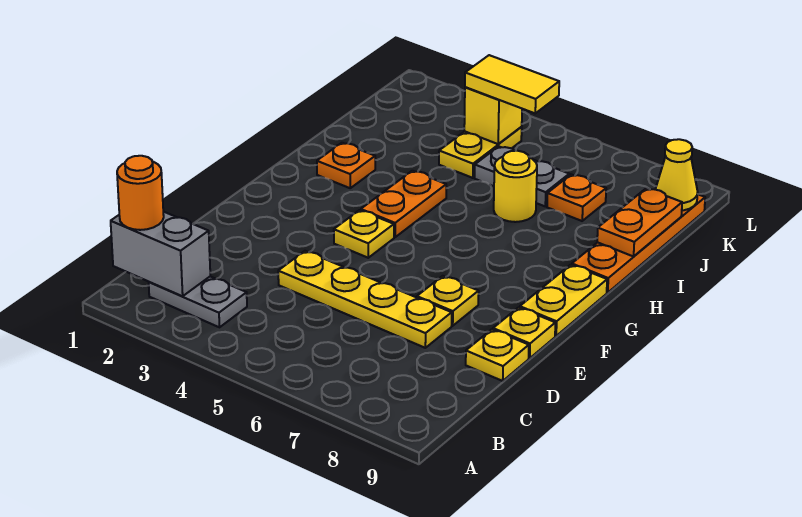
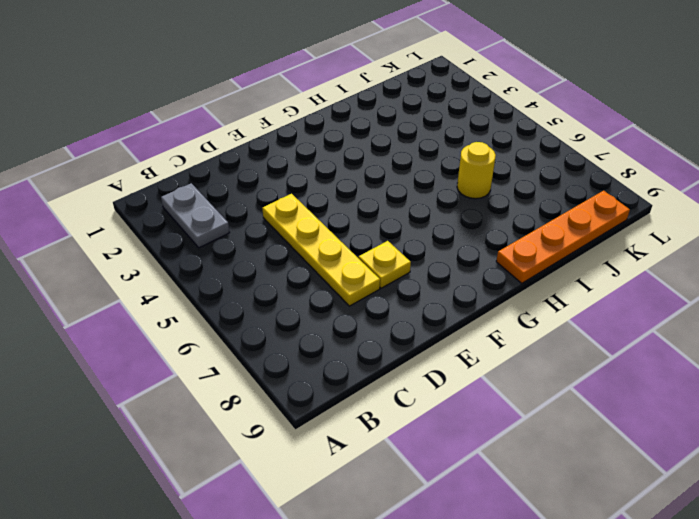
none -> yellow 1x1 plate [466,329,529,381]
none -> yellow 1x1 plate [493,307,555,358]
none -> yellow 1x1 plate [334,210,394,258]

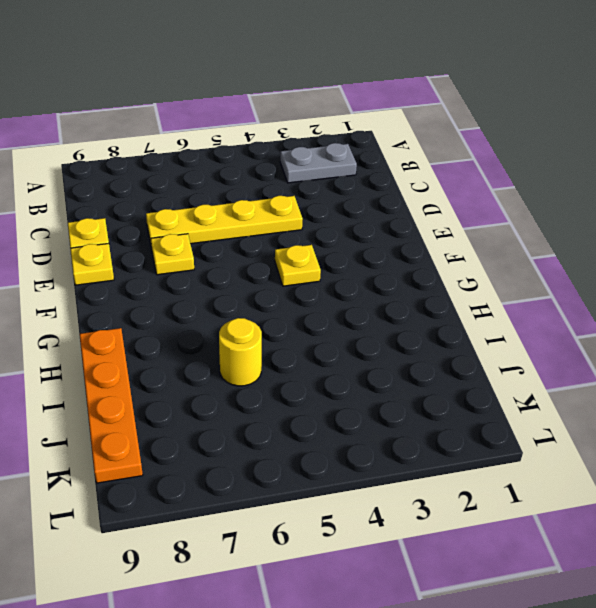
none -> yellow 1x2 plate [520,265,607,336]
none -> orange 1x2 plate [361,171,446,237]
none -> orange 1x1 plate [317,143,375,188]

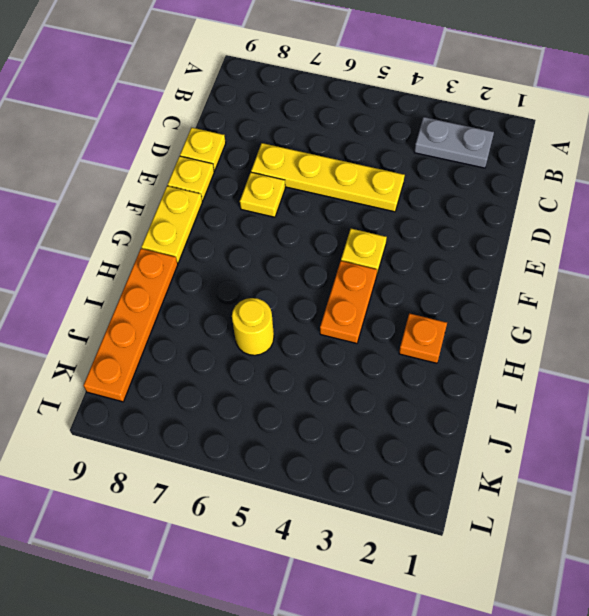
none -> yellow 1x2 plate [439,127,522,178]
none -> grey 1x2 plate [475,146,569,206]
none -> orange 1x1 plate [547,175,606,221]

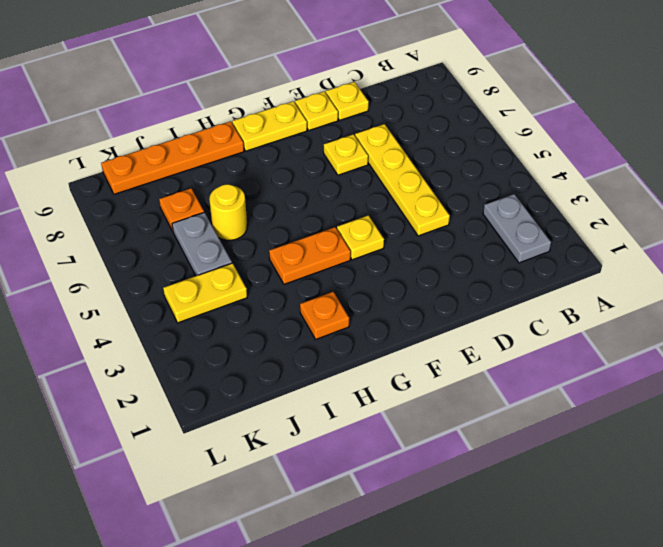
none -> grey 1x2 brick [111,212,210,296]
none -> orange 1x2 plate [597,188,682,256]
none -> yellow 1x1 brick [464,87,522,144]

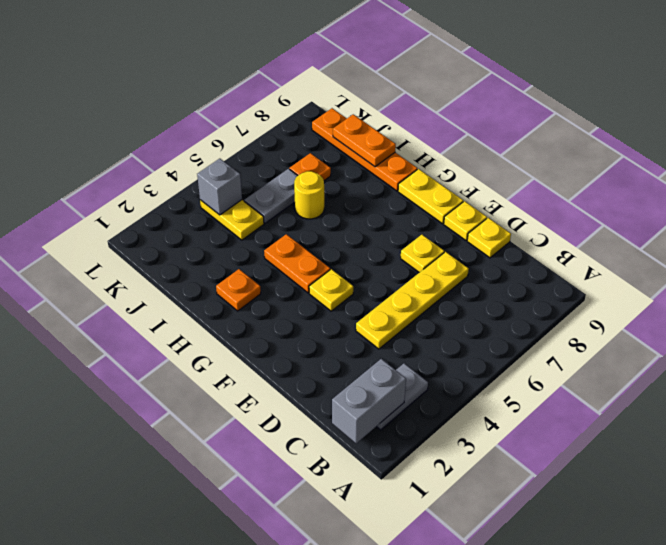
grey 1x1 brick [197,159,242,215] -> yellow 1x1 brick [464,87,522,144]
none -> yellow 1x1 cone [656,139,698,211]
none -> orange 1x1 round brick [117,156,164,230]
none -> yellow 1x2 tile [465,55,559,113]

